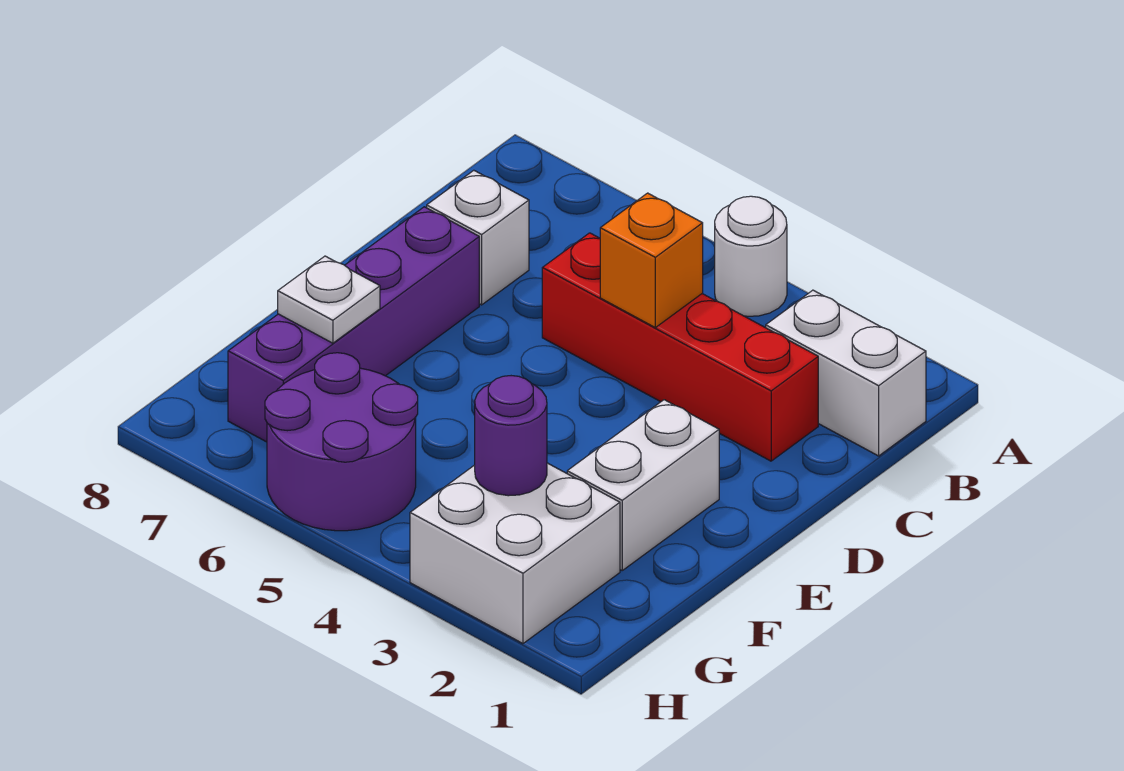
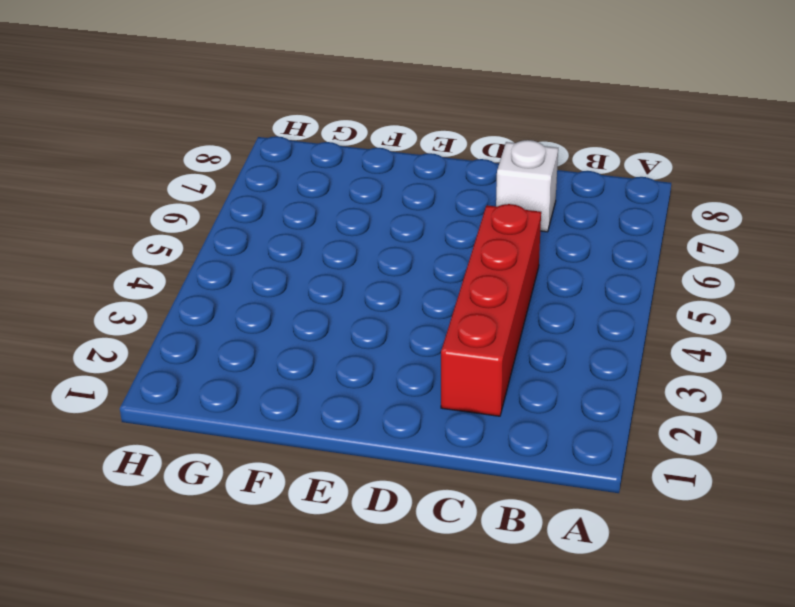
none -> white 1x1 round brick [715,196,787,316]
none -> white 1x2 brick [766,290,926,456]

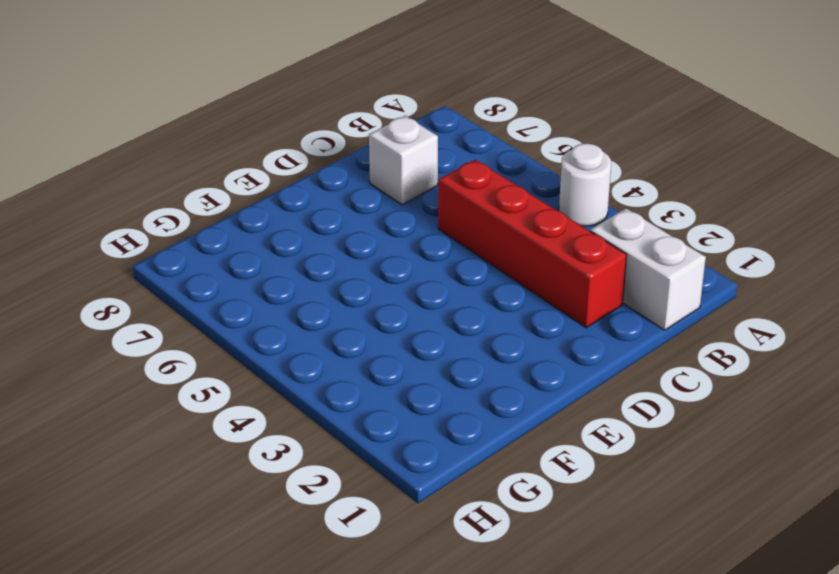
none -> purple 1x4 brick [228,207,479,442]
none -> white 1x2 brick [567,400,719,570]

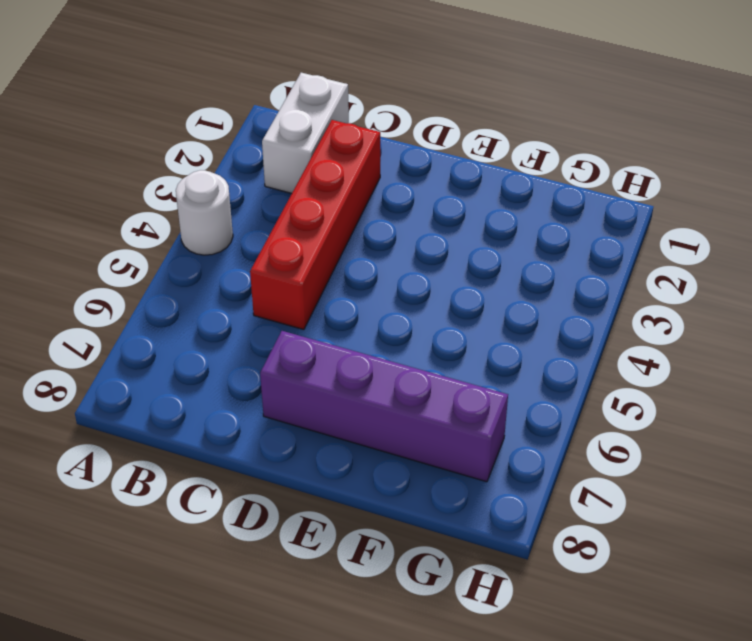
none -> white 1x1 brick [427,170,529,305]
none -> white 1x2 brick [567,400,719,570]

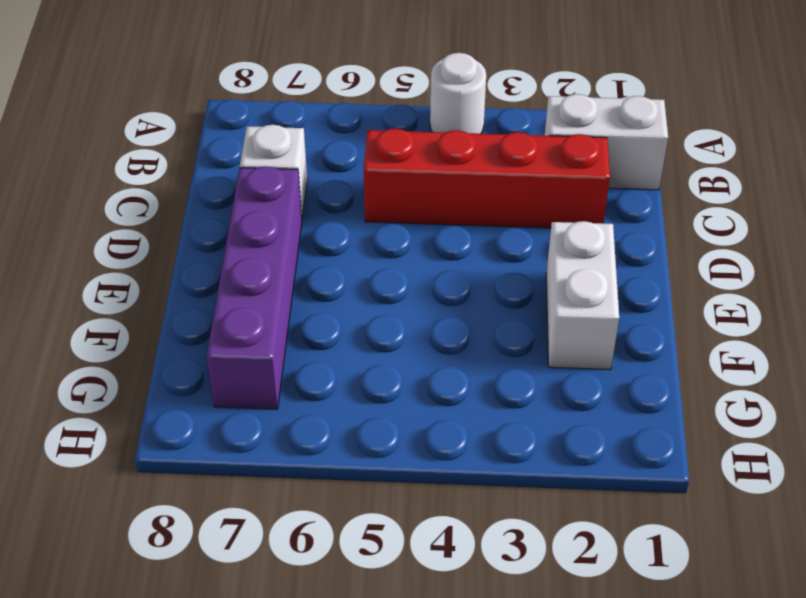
none -> white 2x2 brick [410,463,620,643]
none -> purple 2x2 round brick [265,353,418,531]

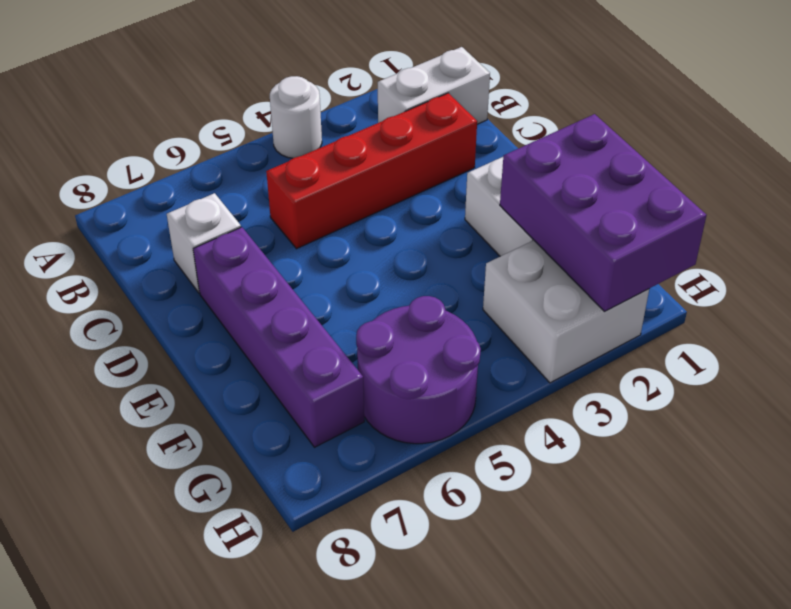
purple 2x3 brick [500,114,706,311] -> none
none -> orange 1x1 brick [600,193,703,328]
none -> white 1x1 plate [278,256,380,343]

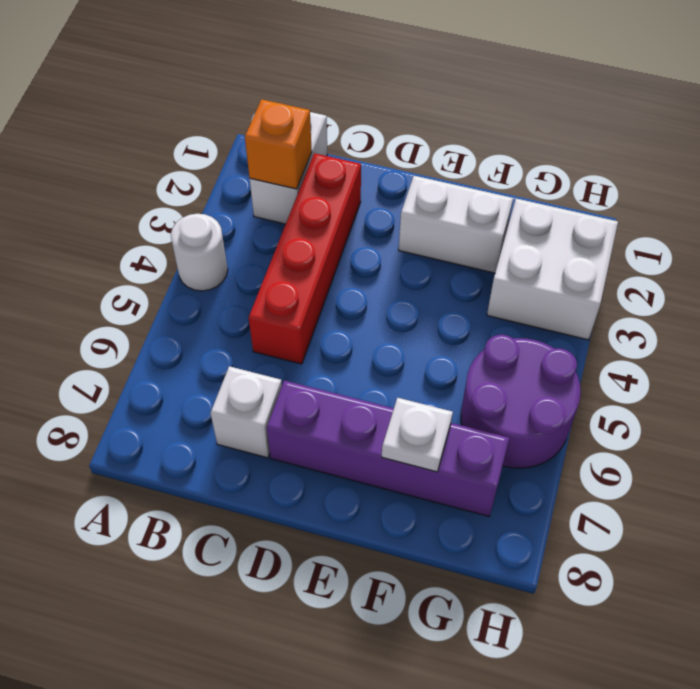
orange 1x1 brick [245,99,312,189] -> orange 1x1 brick moved to [600,193,703,328]
none -> purple 1x1 round brick [475,376,547,496]

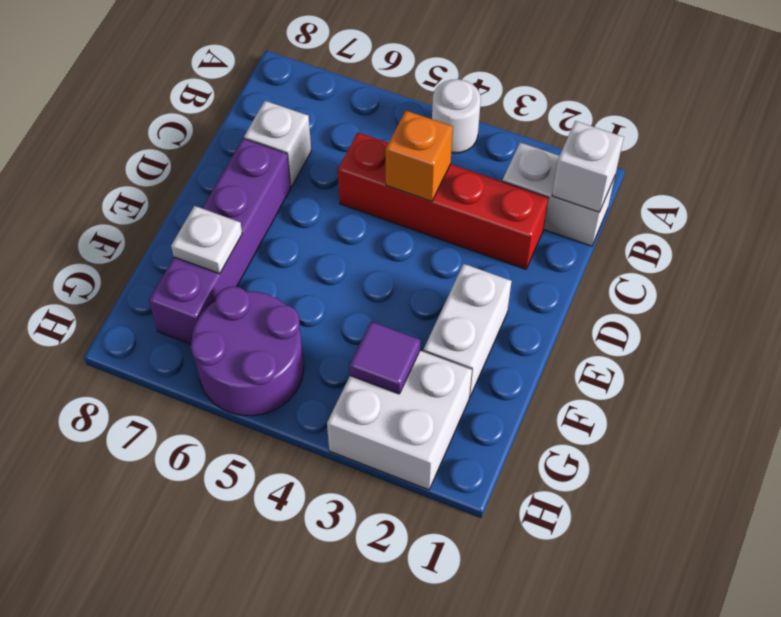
white 1x1 brick [552,121,624,212] -> none
purple 1x1 tile [349,322,420,394] -> purple 1x1 round brick [475,376,547,496]

